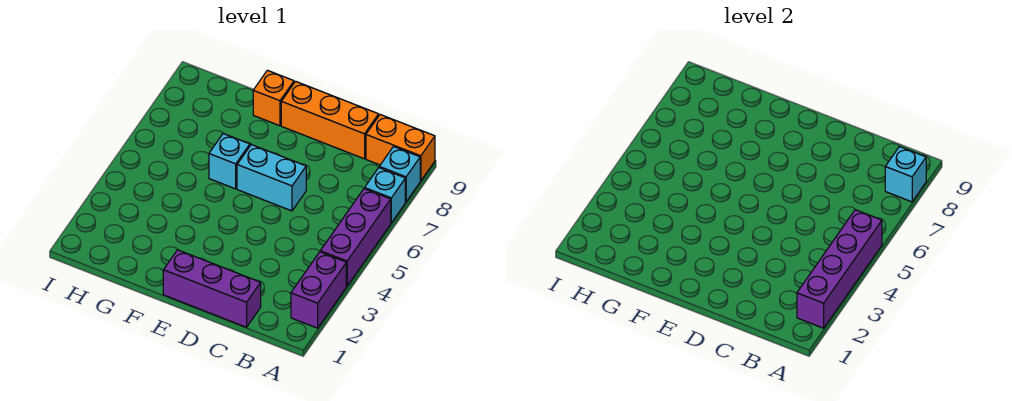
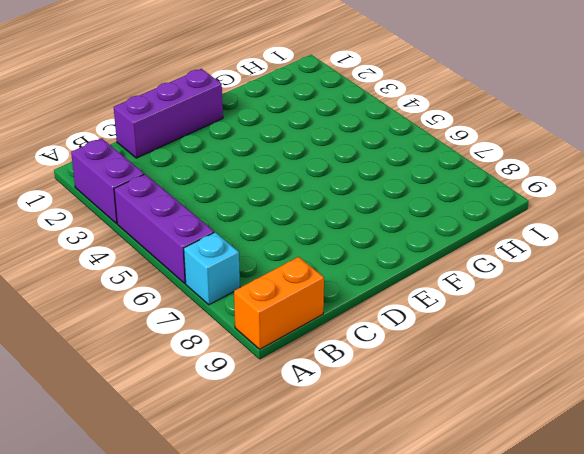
none -> cyan 1x1 brick [379,147,420,202]
none -> orange 1x3 brick [281,81,379,159]
none -> cyan 1x2 brick [237,144,306,211]

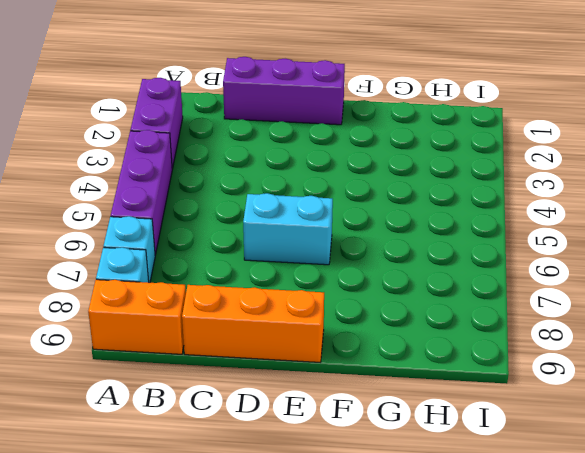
none -> cyan 1x1 brick [209,133,250,189]
none -> orange 1x1 brick [253,70,294,126]
none -> purple 1x4 brick [797,210,882,328]

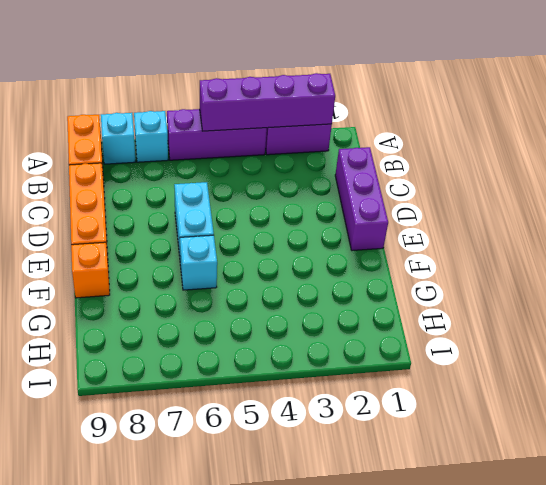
none -> cyan 1x1 brick [885,146,926,202]

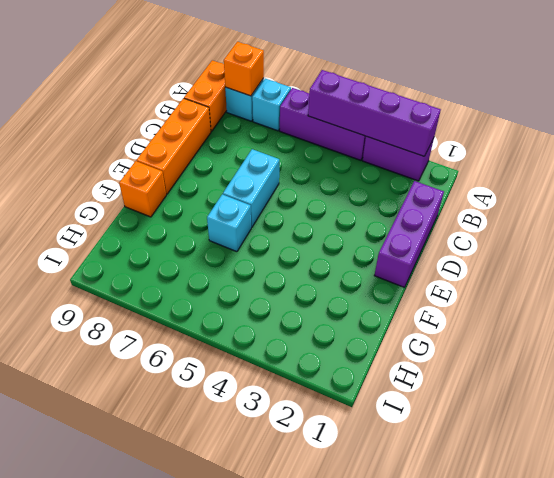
orange 1x1 brick [224,42,264,96] -> cyan 1x1 brick [885,146,926,202]

